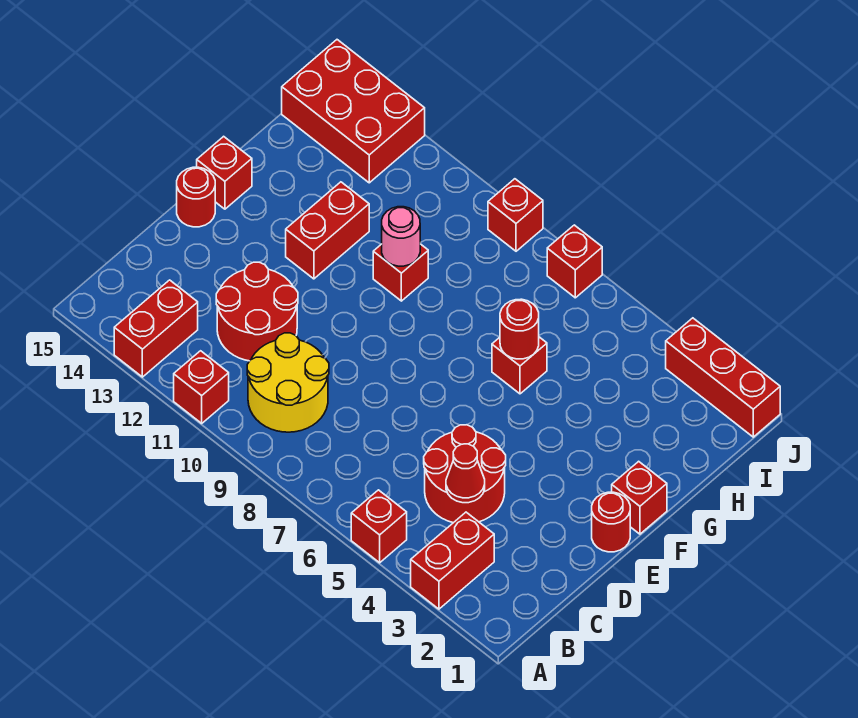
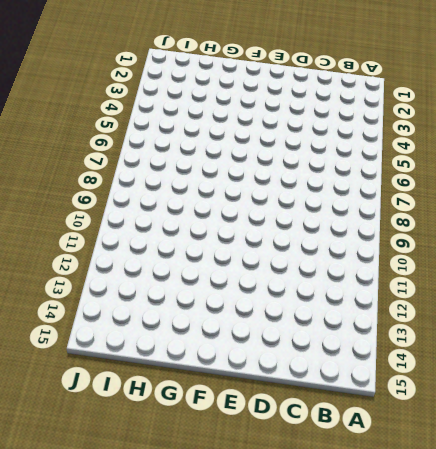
none -> red 1x2 brick [411,512,494,609]
none -> red 1x1 brick [351,490,407,563]
none -> red 1x1 brick [174,351,229,423]

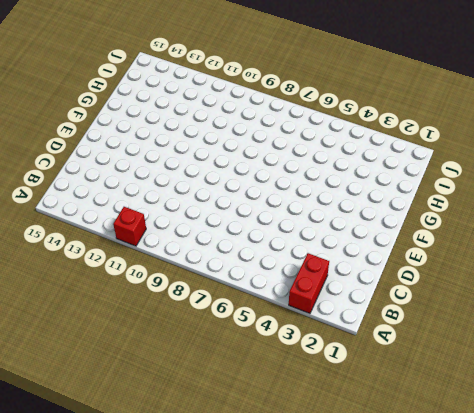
none -> red 1x1 brick [351,490,407,563]
none -> red 1x2 brick [114,280,198,377]
none -> yellow 2x2 round brick [247,333,329,432]

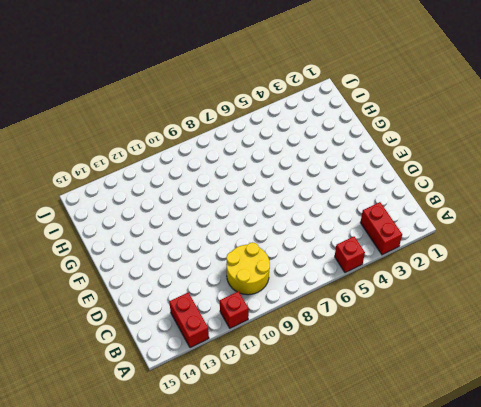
none -> red 2x2 round brick [424,425,506,523]
none -> red 2x2 round brick [216,262,298,361]
none -> red 1x1 round brick [592,492,630,552]

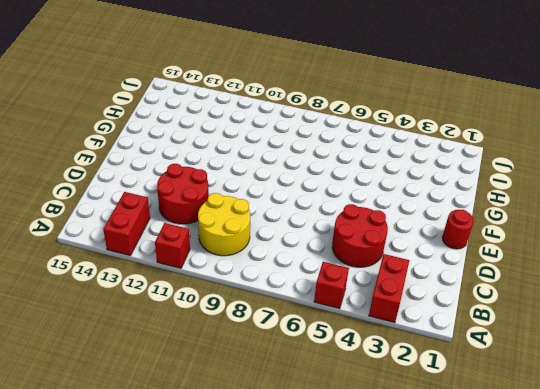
none -> red 1x1 round brick [177,167,215,227]
none -> red 1x1 brick [612,461,667,534]
none -> red 1x2 brick [286,182,369,279]

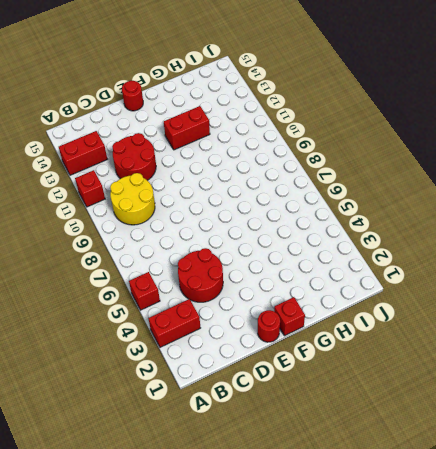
none -> red 1x1 brick [197,136,252,209]
none -> red 1x1 brick [492,337,547,394]
none -> red 1x1 brick [373,244,428,301]

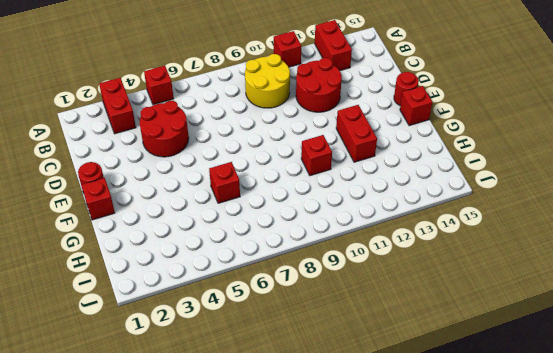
none -> red 2x3 brick [282,40,425,183]
none -> red 1x3 brick [666,318,780,437]
none -> red 1x1 brick [547,225,602,298]

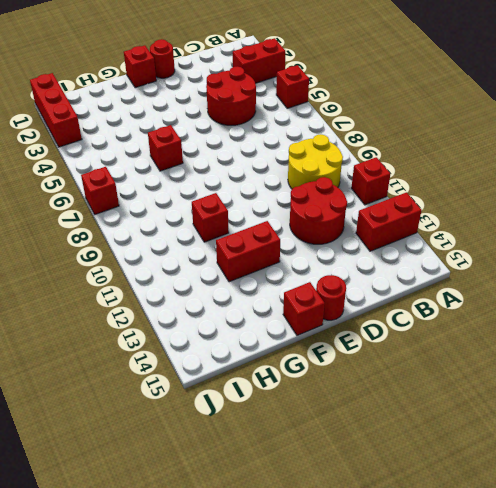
none -> red 2x3 brick [282,40,425,183]
none -> red 1x1 brick [488,179,543,251]
none -> red 1x1 cone [446,444,485,503]

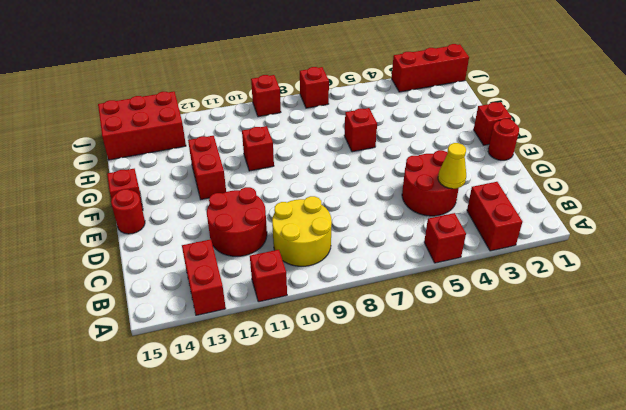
yellow 1x1 cone [438,143,466,189] -> red 1x1 cone [446,444,485,503]
none -> red 1x1 round brick [500,299,539,359]
none -> pink 1x1 round brick [382,207,420,266]

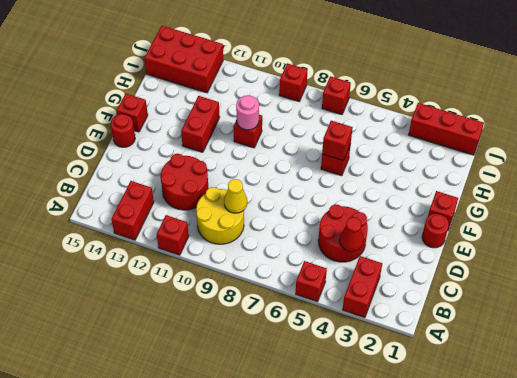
yellow 1x1 cone [224,179,247,213] -> none
red 1x1 brick [322,121,353,161] -> red 1x1 round brick [500,299,539,359]

